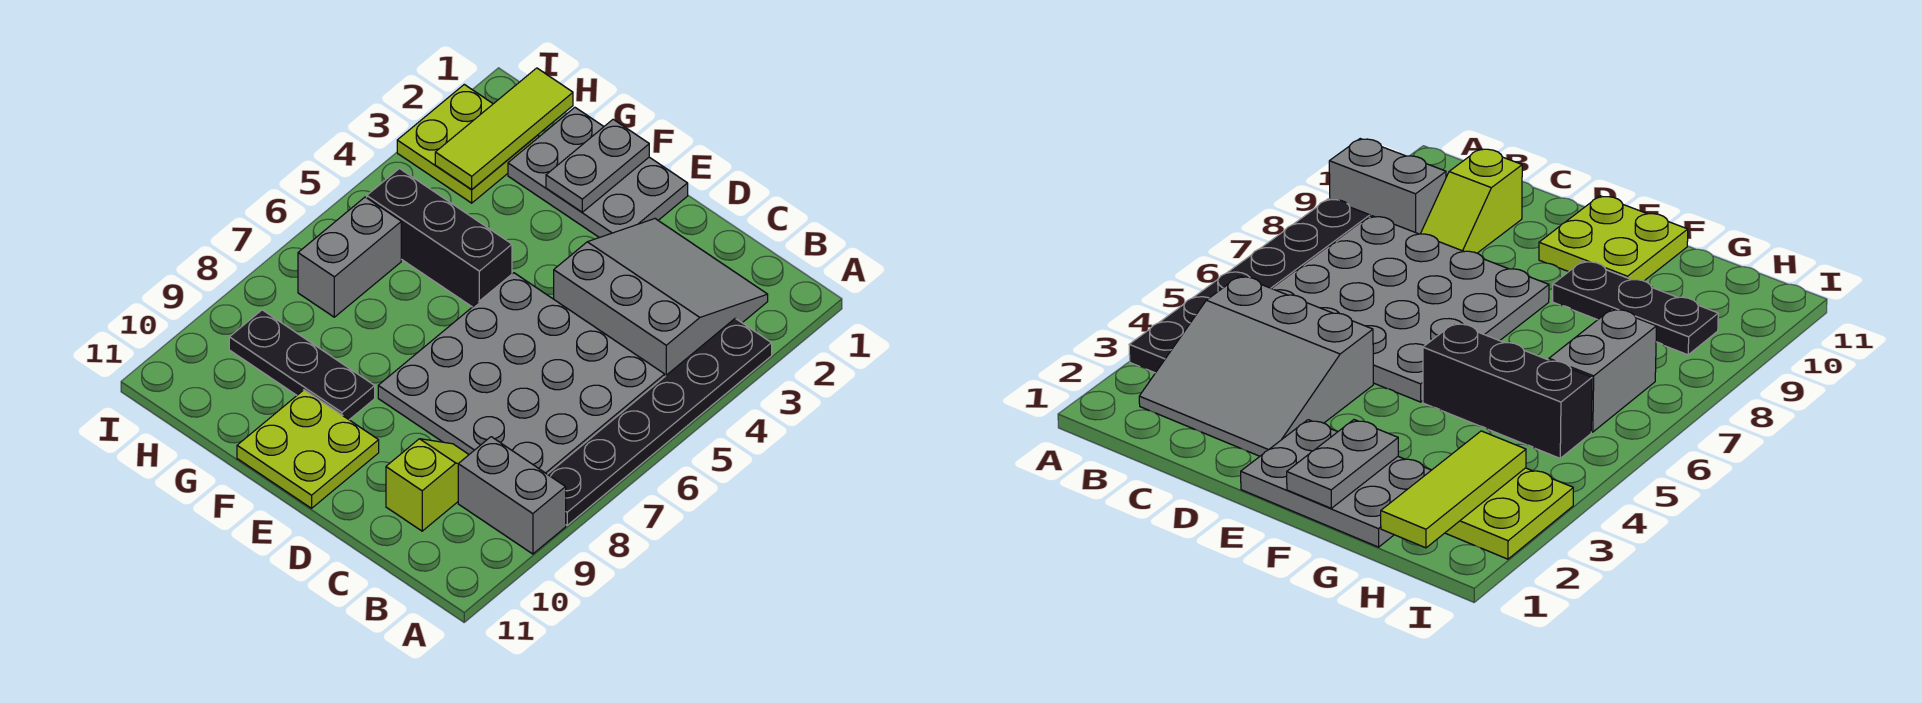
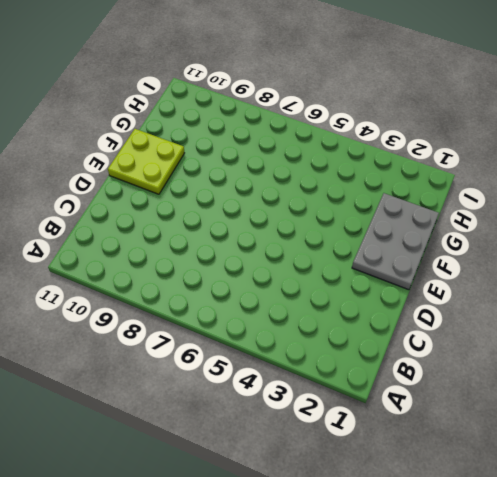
none -> black 1x6 plate [548,318,772,525]
none -> grey 1x2 brick [458,437,566,554]
none -> grey 3x3 slope [554,219,768,376]

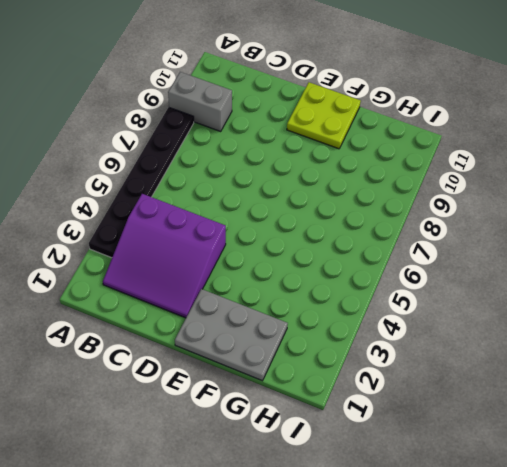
purple 3x3 slope [103,194,226,318] -> grey 3x3 slope [554,219,768,376]
none -> grey 4x4 plate [378,273,665,474]
none -> lime 1x2 slope [386,439,469,531]
none -> black 1x3 brick [367,169,512,307]

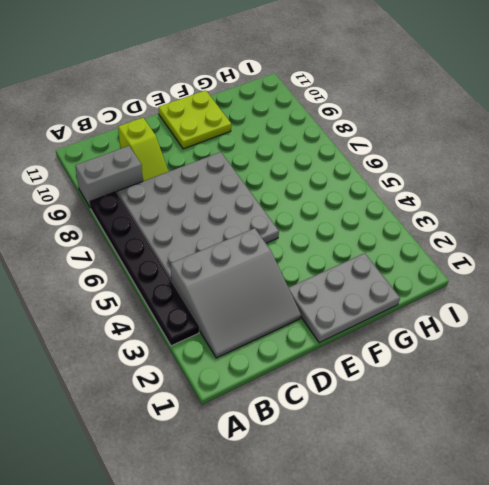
none -> black 1x3 brick [367,169,512,307]
none -> black 1x3 plate [229,310,375,420]
none -> lime 2x2 plate [397,84,539,203]

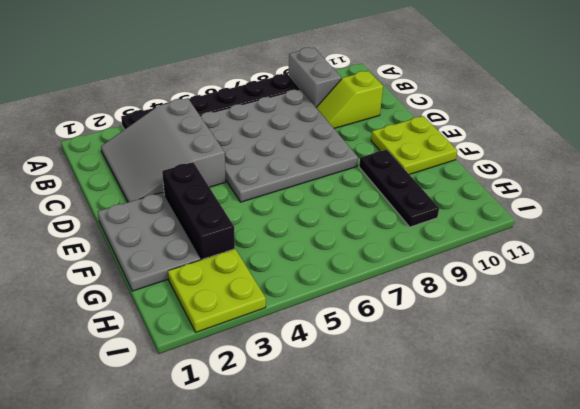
black 1x3 brick [162,162,235,260] -> black 1x3 brick moved to [367,169,512,307]
none -> grey 1x2 brick [298,197,401,317]
none -> grey 1x2 plate [546,119,649,212]
none -> lime 1x3 tile [435,68,573,190]

